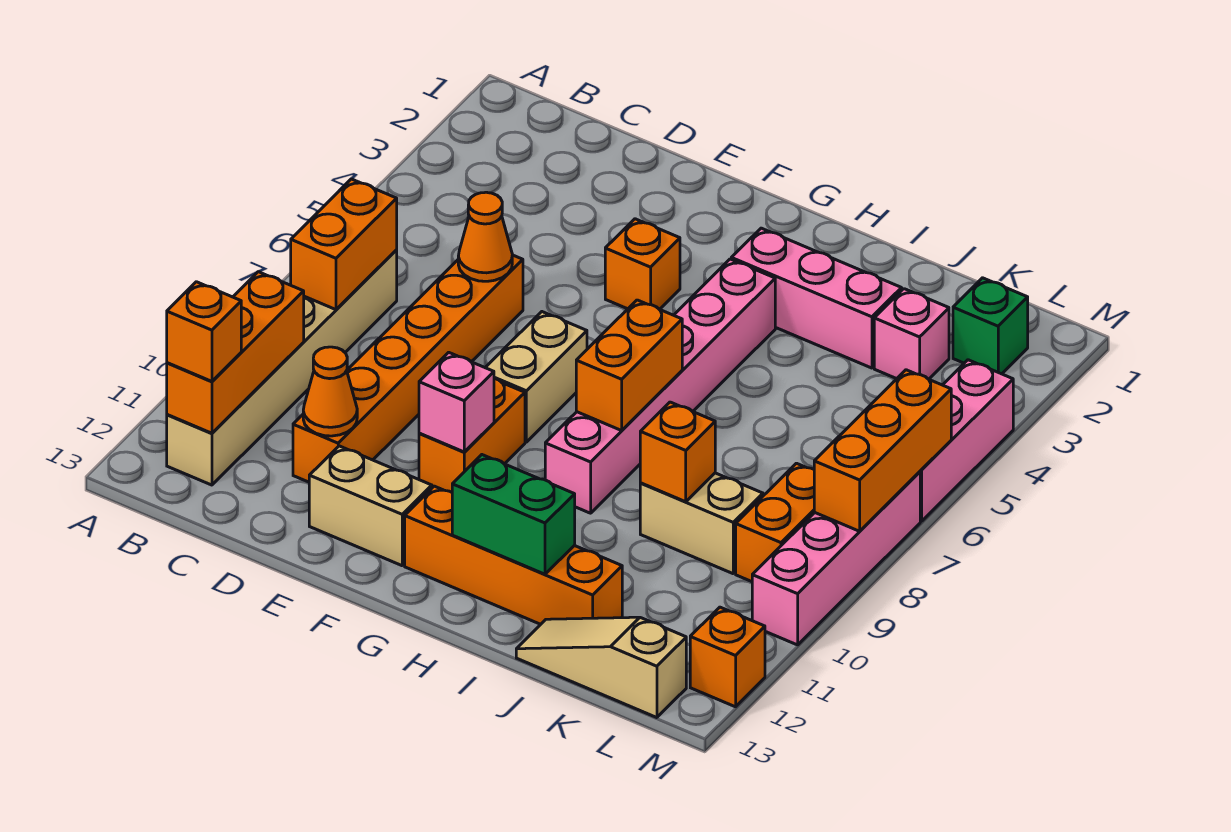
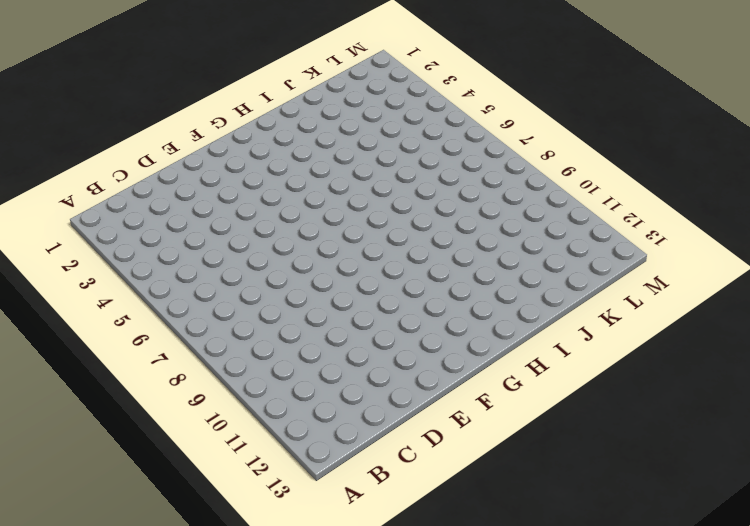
none -> tan 1x6 brick [167,250,397,485]
none -> orange 1x6 brick [293,255,523,482]
none -> tan 1x2 brick [309,446,432,566]

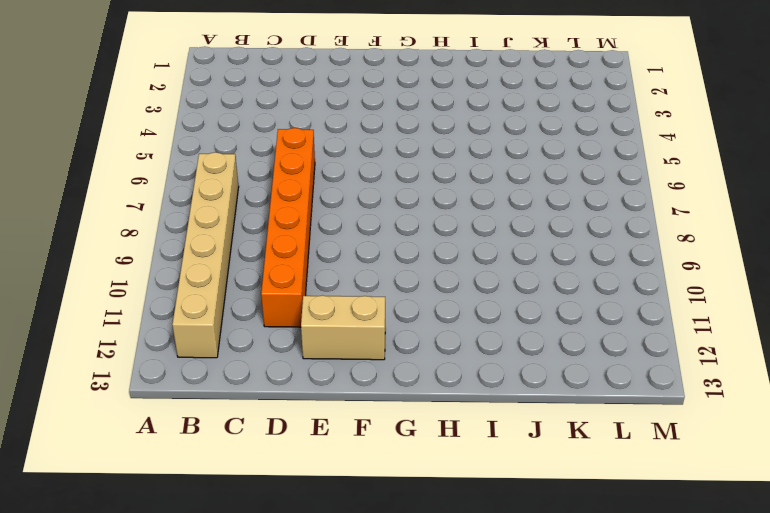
none -> orange 1x1 brick [605,219,680,309]
none -> tan 1x2 brick [485,312,587,442]
none -> orange 1x2 brick [419,378,525,492]

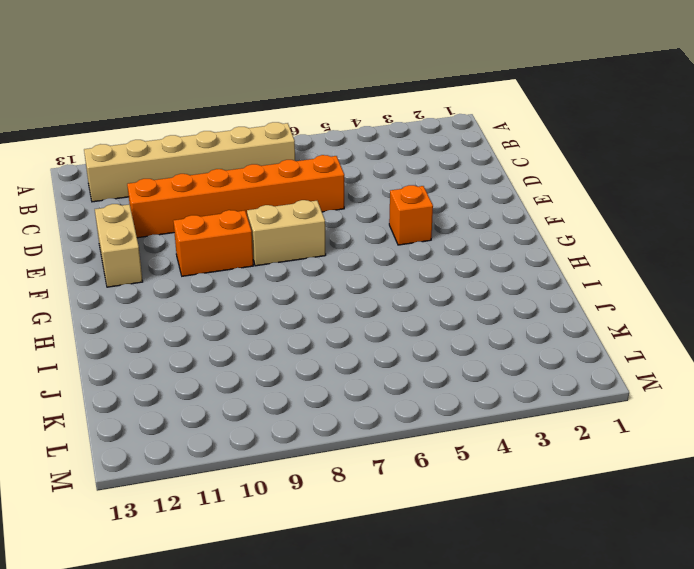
none -> orange 1x4 brick [405,486,622,624]
none -> pink 1x3 brick [731,228,902,368]
none -> pink 1x6 brick [545,259,775,513]

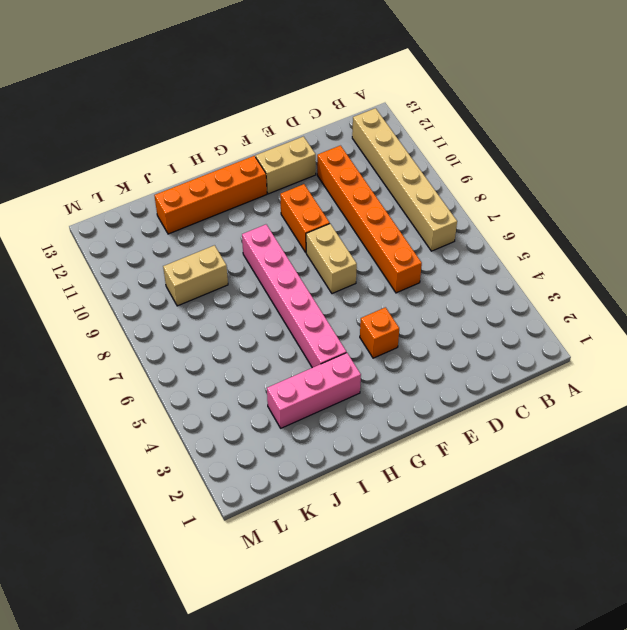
none -> tan 1x3 slope [516,617,686,718]
none -> pink 1x1 brick [874,289,949,379]
none -> green 1x1 brick [953,278,1028,374]

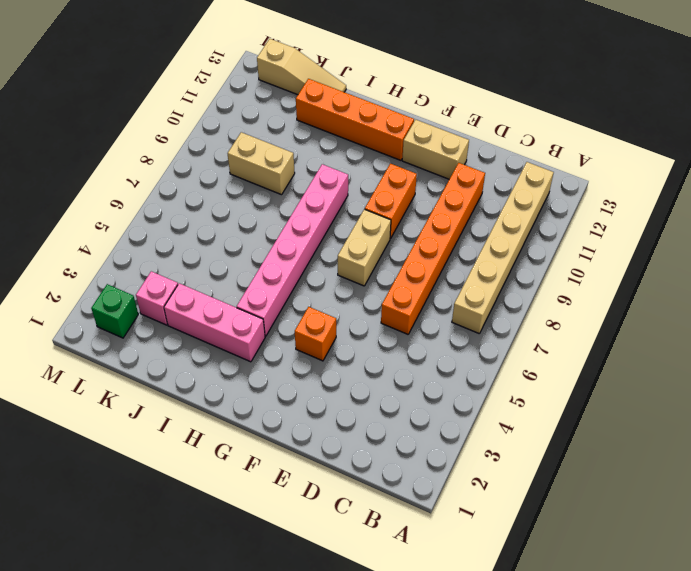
none -> orange 1x2 brick [736,463,815,582]
none -> pink 1x3 brick [920,360,1013,521]
none -> pink 1x4 brick [752,472,920,645]

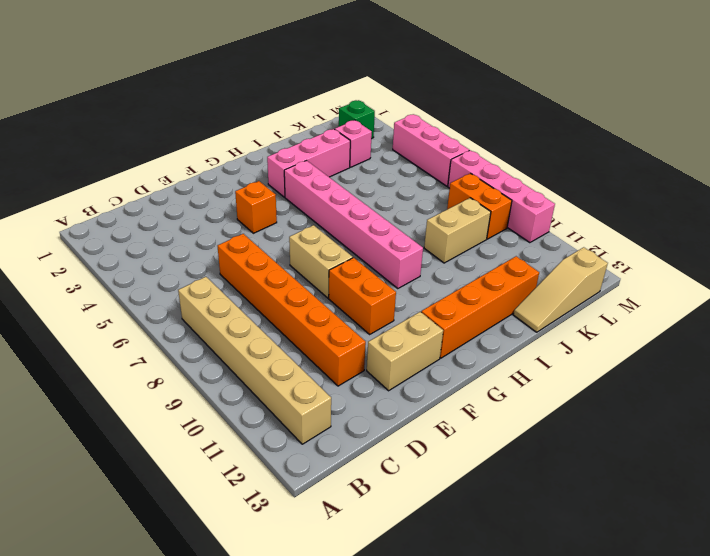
none -> orange 1x1 brick [690,607,765,707]
none -> orange 1x2 brick [291,179,397,310]
none -> orange 1x3 brick [167,272,304,433]

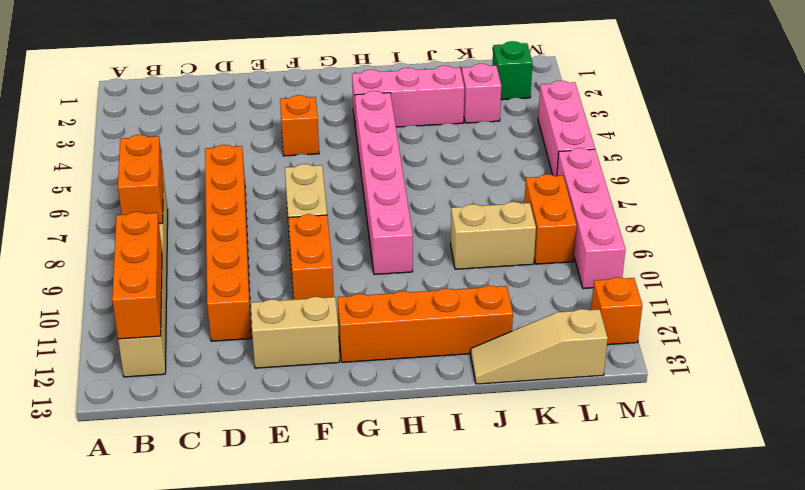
none -> orange 1x1 cone [458,192,512,281]
none -> orange 1x1 cone [303,347,357,436]
none -> pink 1x1 brick [419,352,494,452]

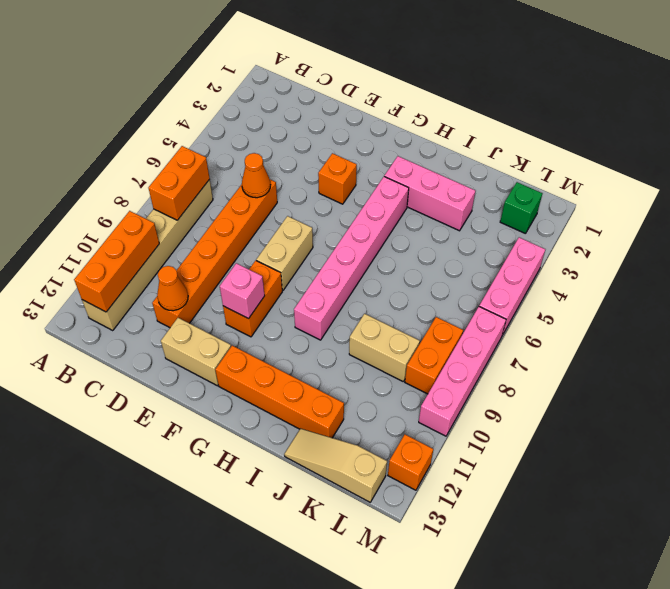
none -> pink 1x1 brick [874,289,949,379]
none -> orange 1x2 brick [576,300,682,430]
none -> green 1x2 brick [452,455,575,574]

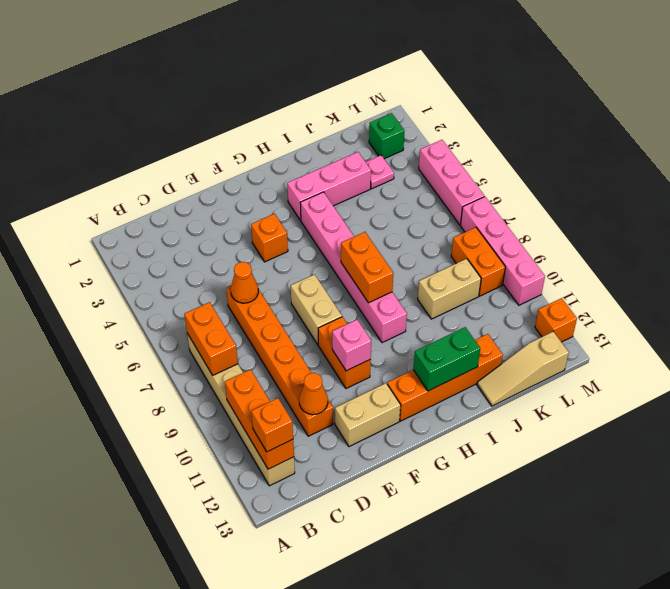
pink 1x1 plate [366,155,394,189] -> pink 1x1 brick [874,289,949,379]
none -> orange 1x1 brick [640,402,715,502]
none -> orange 1x3 brick [814,370,951,531]

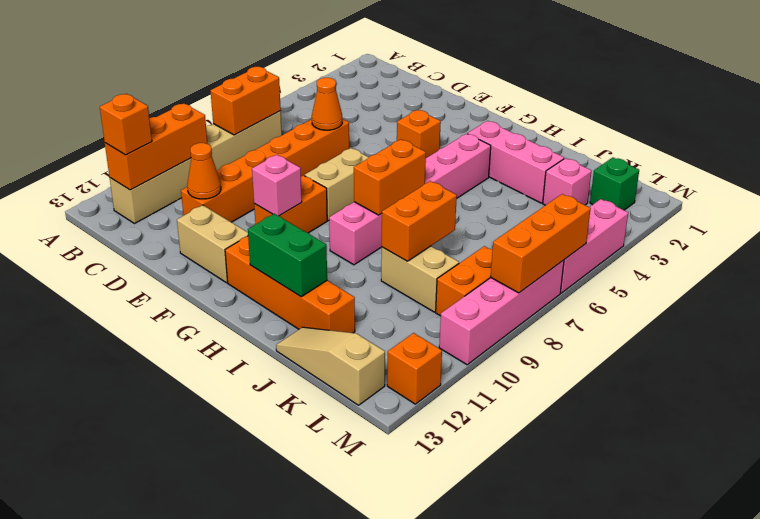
orange 1x2 brick [382,181,457,261] -> orange 1x1 brick [640,402,715,502]

